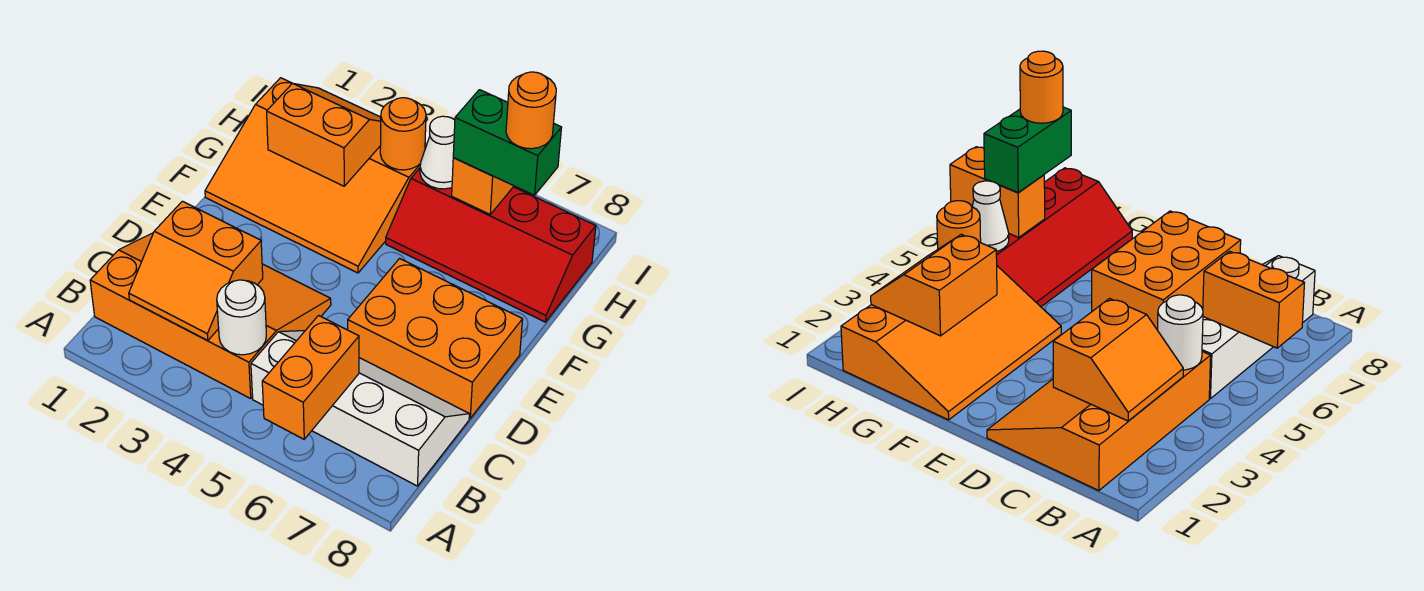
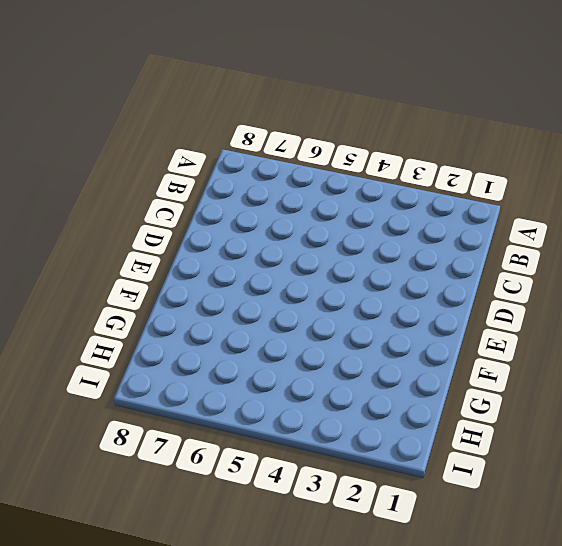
none -> orange 3x4 slope [90,233,331,398]
none -> white 2x4 slope [251,331,469,486]
none -> orange 2x3 brick [348,259,523,418]

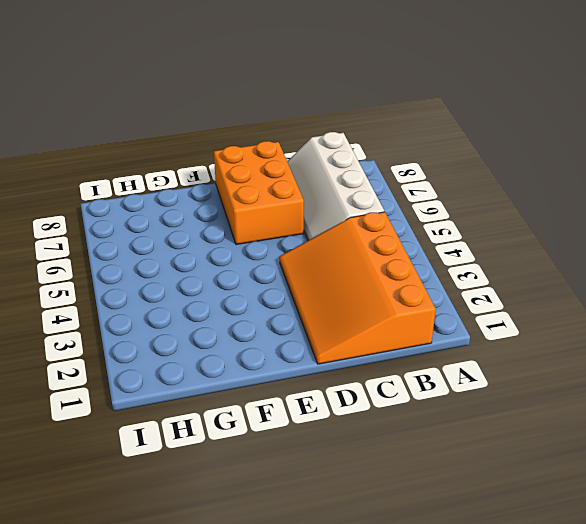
none -> orange 3x4 slope [205,78,426,273]
none -> red 2x4 slope [386,168,596,322]
none -> orange 1x2 brick [262,316,359,439]

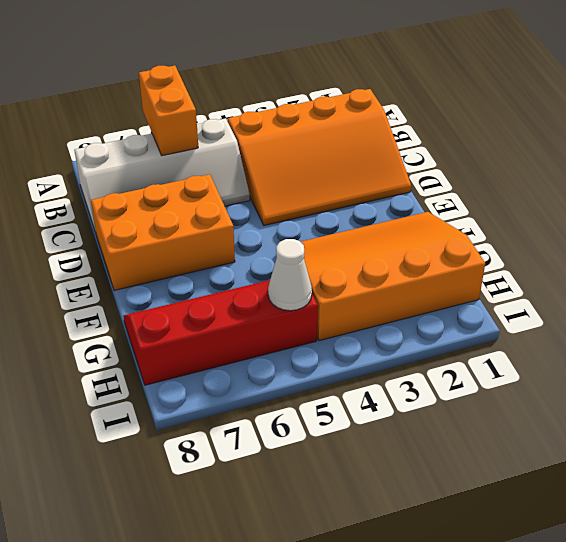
none -> orange 2x2 slope [129,201,263,341]
none -> white 1x1 round brick [217,280,266,355]
none -> orange 2x2 slope [267,83,381,186]

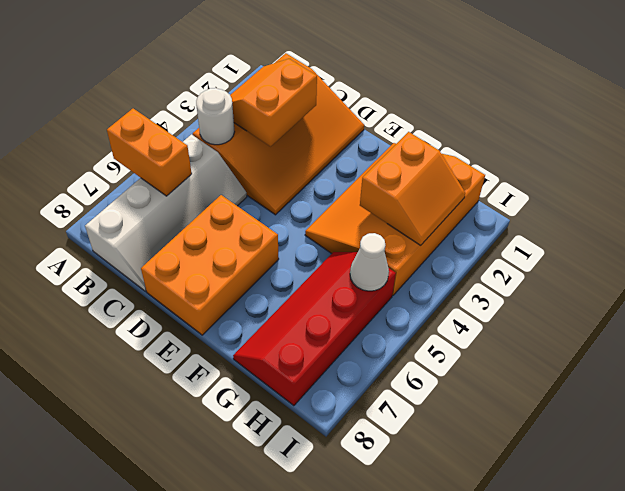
none -> orange 1x1 round brick [380,98,426,170]
none -> orange 1x2 brick [452,158,514,214]
none -> green 1x2 brick [453,90,562,195]

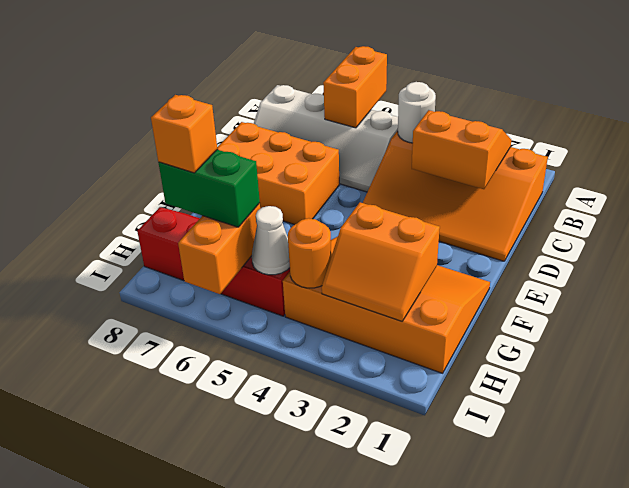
orange 1x1 brick [151,95,217,173] -> orange 1x1 round brick [506,72,556,149]

